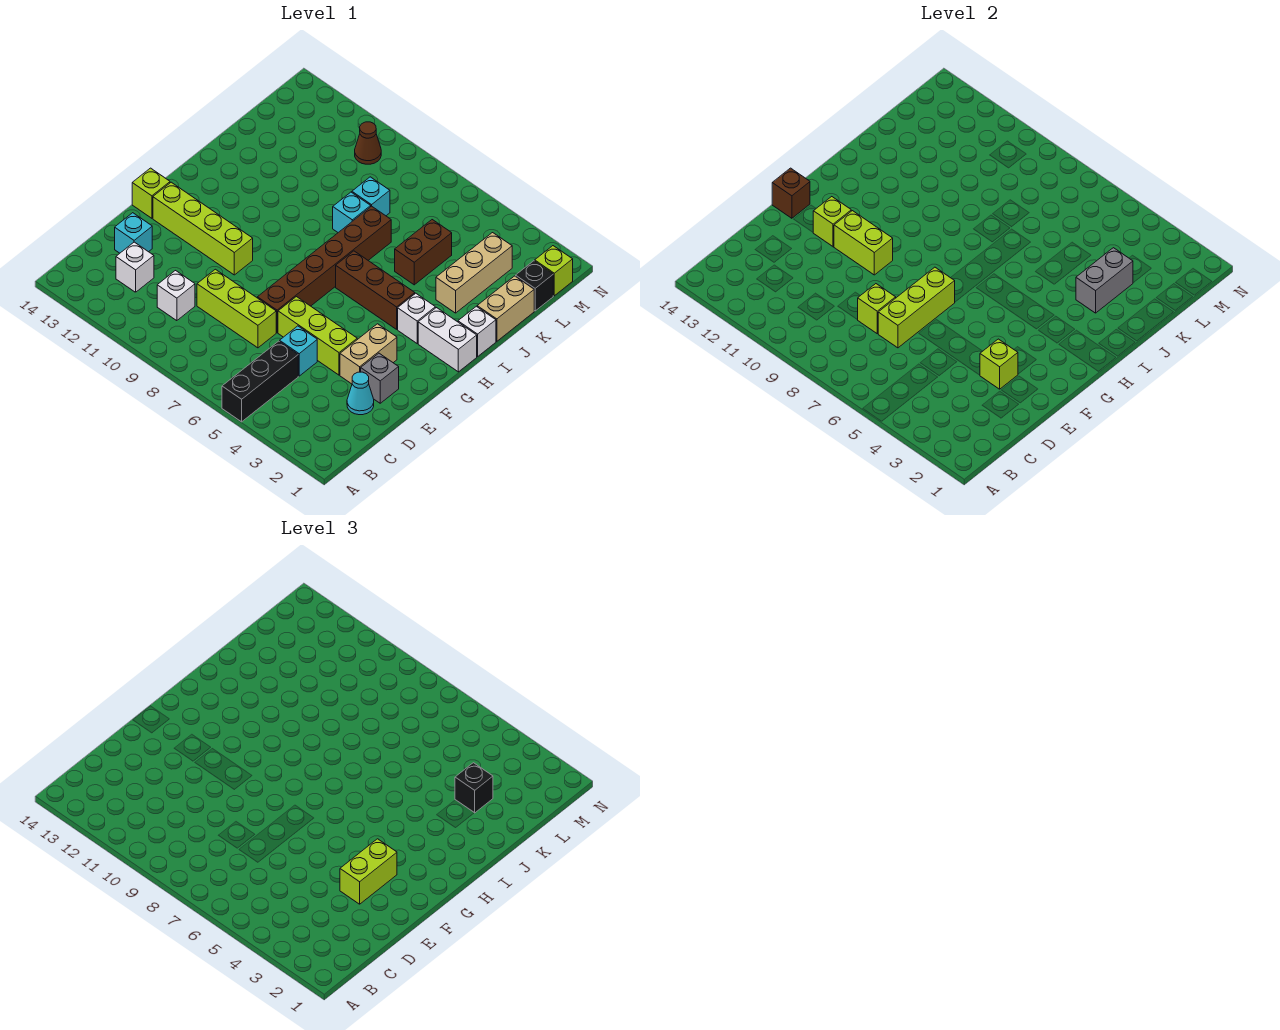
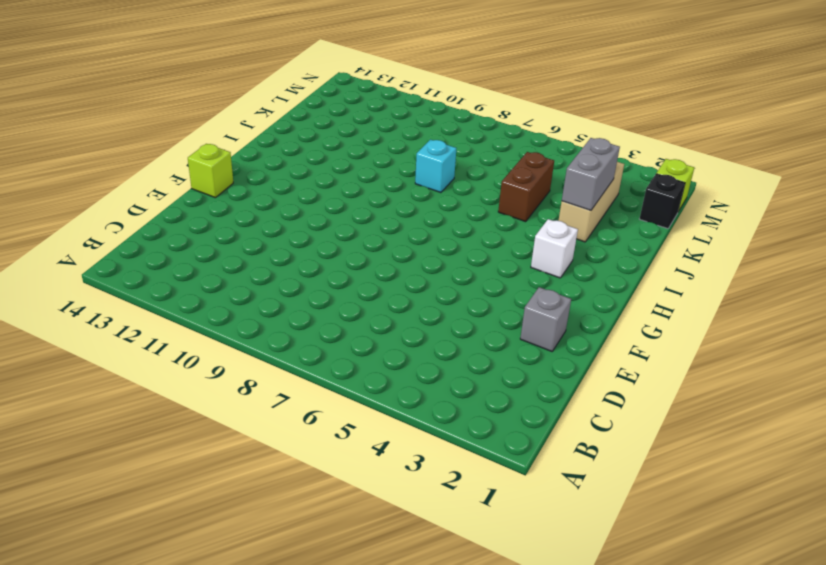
none -> black 1x3 brick [222,341,298,422]
none -> white 1x1 brick [157,271,195,321]
none -> white 1x1 brick [116,242,154,292]
none -> cyan 1x1 cone [347,372,374,415]

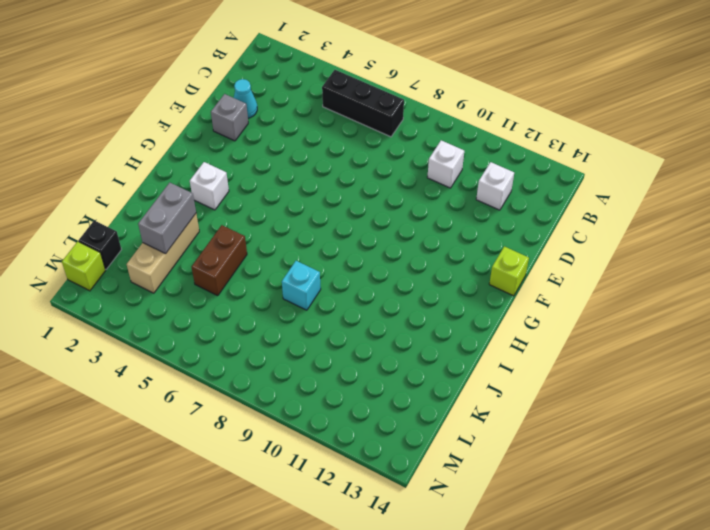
black 1x3 brick [322,70,404,137] -> black 1x3 brick turned to [222,341,298,422]
none -> cyan 1x1 brick [280,326,317,376]
none -> lime 1x3 brick [197,269,276,348]
none -> cyan 1x1 brick [115,213,152,253]
none -> tan 1x2 brick [340,324,397,384]

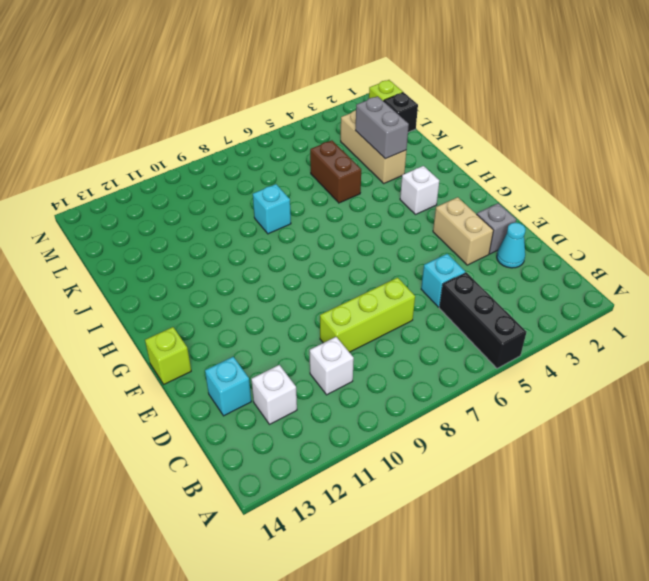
none -> lime 1x3 brick [278,297,357,375]
none -> brown 1x6 brick [257,206,391,333]
none -> lime 1x4 brick [153,182,253,275]
none -> white 1x2 brick [418,308,477,372]

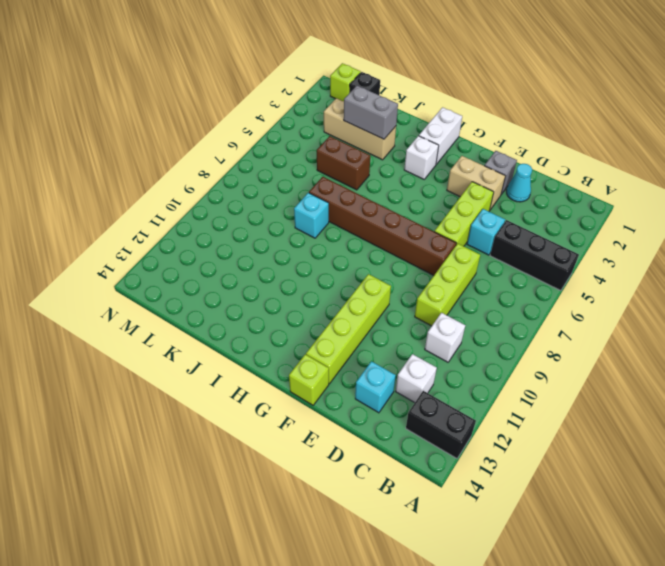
black 1x2 brick [406,391,476,458] -> none
none -> brown 1x3 brick [336,251,415,329]
none -> white 1x1 brick [458,306,496,357]
none -> tan 1x2 brick [477,276,534,341]
none -> cyan 1x1 brick [352,177,390,216]

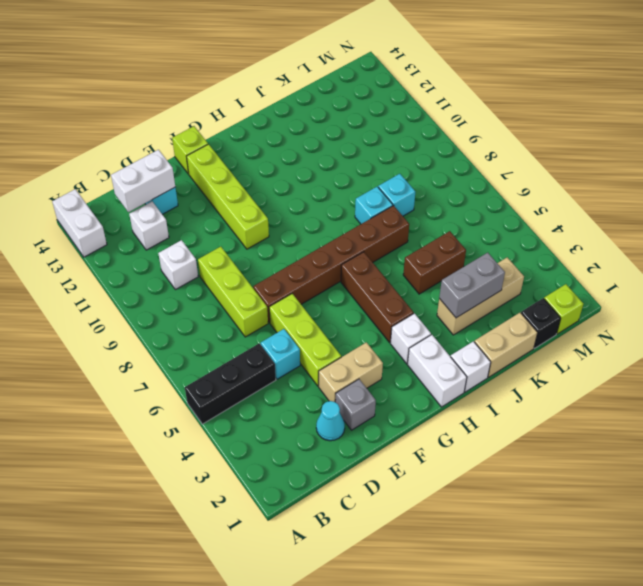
white 1x2 brick [52,189,107,257] -> none
white 1x2 brick [111,150,175,212] -> none
none -> brown 1x1 cone [355,122,381,164]
none -> lime 1x3 brick [878,267,955,348]
none -> lime 1x1 brick [858,284,896,334]
none -> lime 1x1 brick [980,339,1018,389]

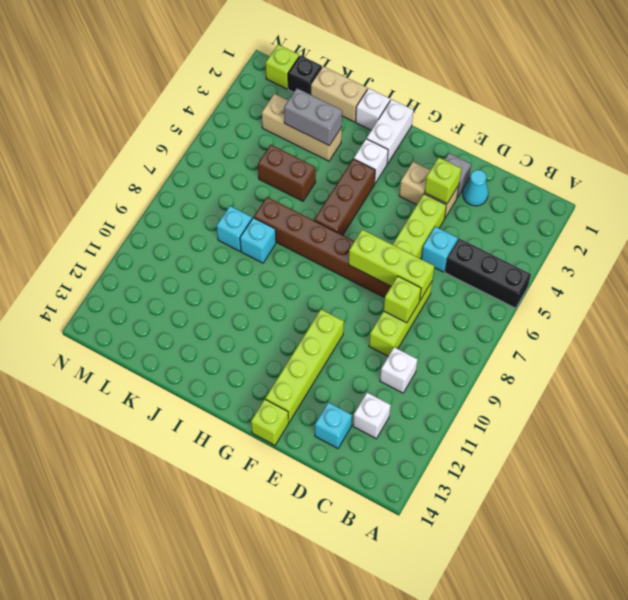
none -> brown 1x1 cone [355,122,381,164]
none -> lime 1x2 brick [834,211,893,275]
none -> lime 1x1 brick [813,197,851,247]
none -> brown 1x1 brick [772,168,810,218]

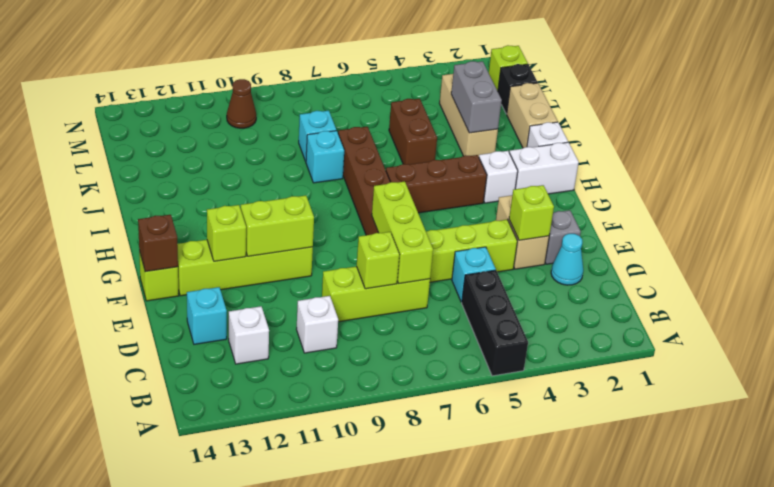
none -> lime 1x2 brick [340,839,397,904]
none -> black 1x1 brick [455,763,493,813]

